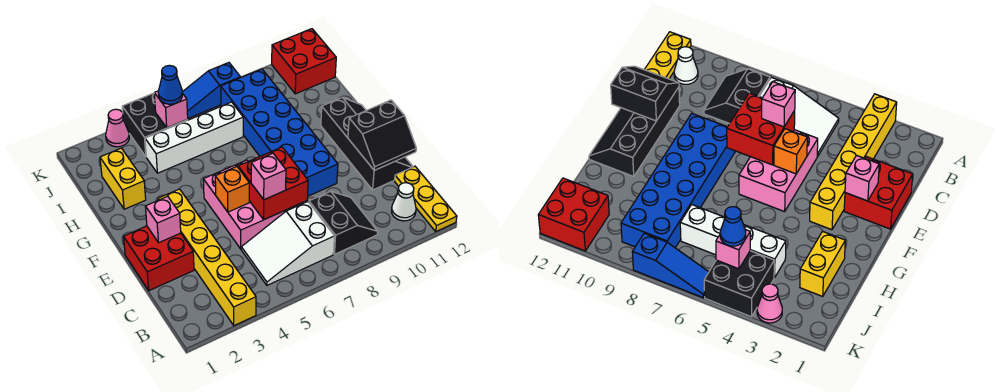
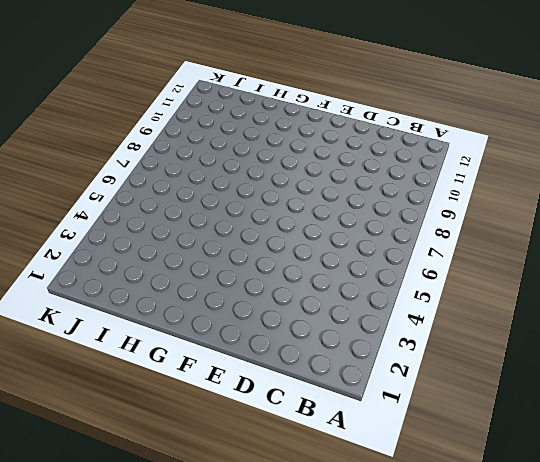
none -> yellow 1x6 brick [158,189,256,326]
none -> yellow 1x3 plate [394,166,457,231]
none -> white 2x3 slope [241,202,334,285]

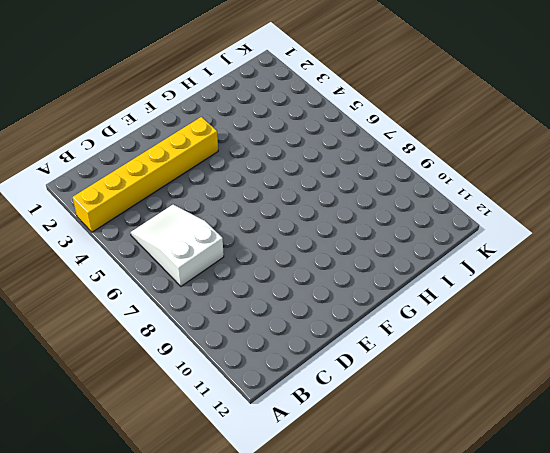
none -> yellow 1x3 plate [394,166,457,231]
none -> black 2x2 slope [309,191,378,254]
none -> white 1x1 cone [391,183,416,221]

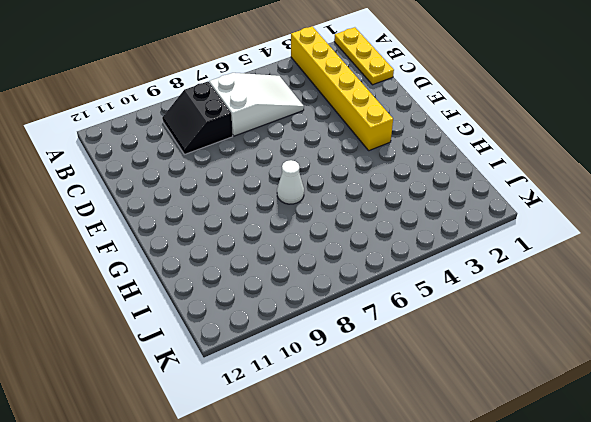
yellow 1x3 plate [334,27,394,85] -> yellow 1x3 plate moved to [394,166,457,231]
white 1x1 cone [277,160,304,204] -> white 1x1 cone moved to [391,183,416,221]
none -> red 2x2 brick [124,226,194,291]
none -> pink 2x3 brick [203,160,285,249]
none -> black 2x4 slope [321,98,413,190]

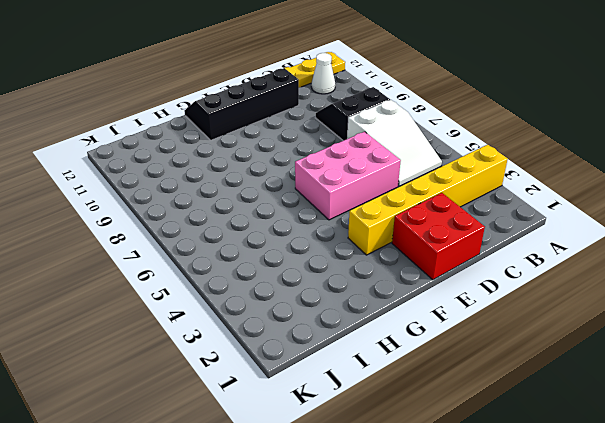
none -> blue 2x6 brick [221,69,338,196]
none -> yellow 1x2 brick [100,148,146,209]
none -> white 1x4 brick [145,102,243,173]

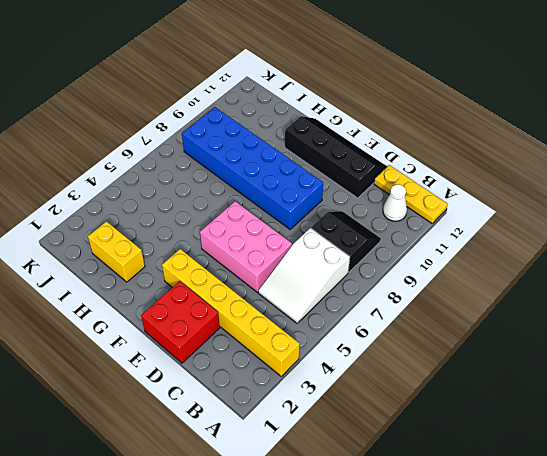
none -> white 1x4 brick [145,102,243,173]
none -> black 2x2 brick [122,93,188,156]
none -> red 2x2 brick [272,29,336,94]

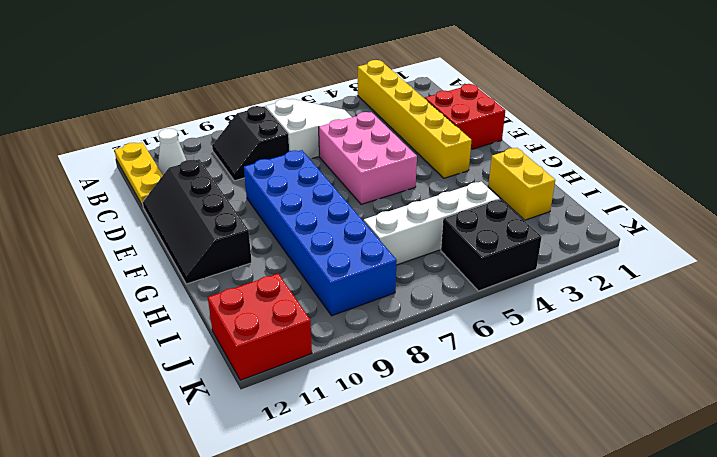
none -> pink 1x1 cone [106,109,129,147]
none -> blue 1x3 slope [182,63,240,118]
none -> red 2x2 brick [238,147,308,220]

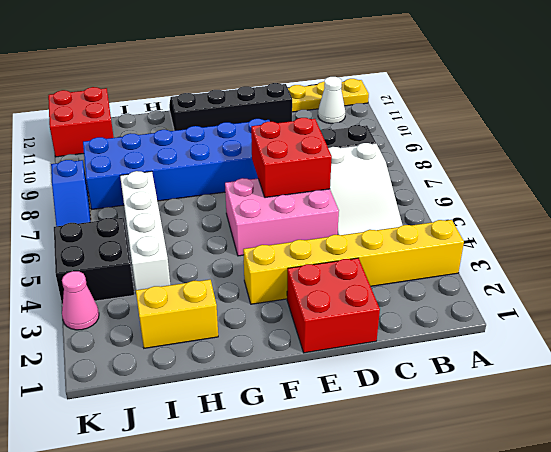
none -> black 2x2 slope [348,100,416,170]
none -> pink 1x1 brick [145,196,181,243]
none -> orange 1x1 brick [215,167,249,212]

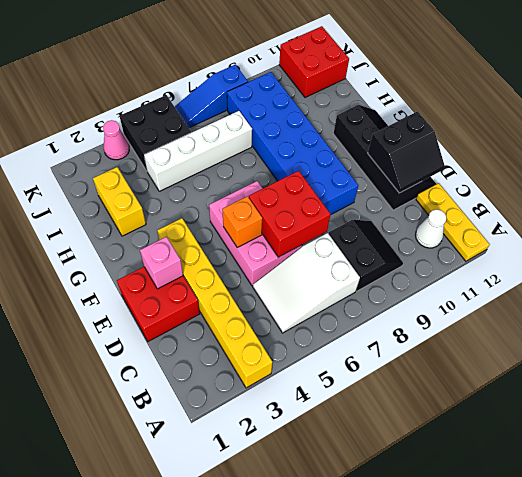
none -> pink 1x1 brick [154,91,188,128]
none -> pink 1x1 brick [251,153,286,200]
none -> blue 1x1 cone [158,65,182,104]

